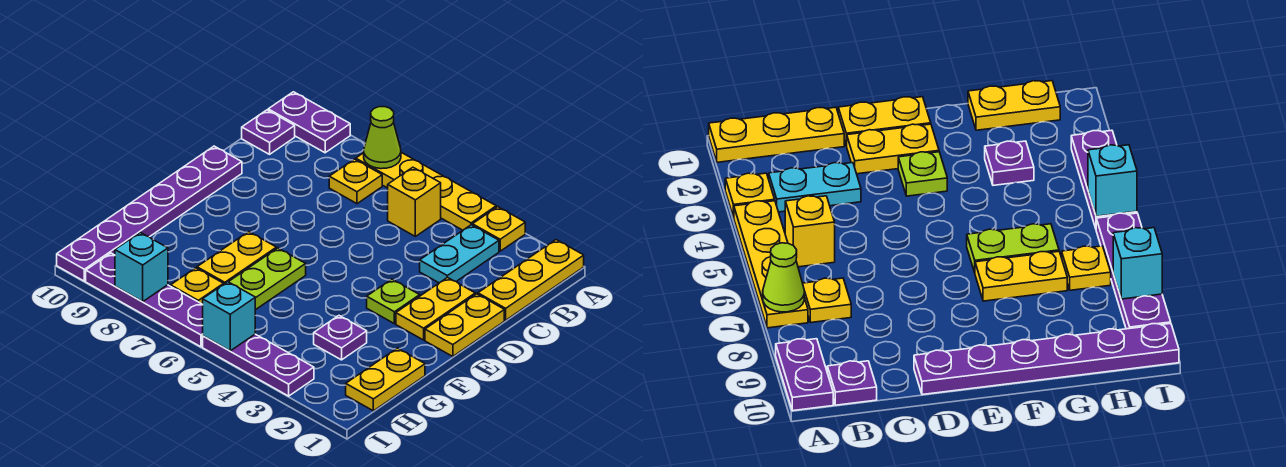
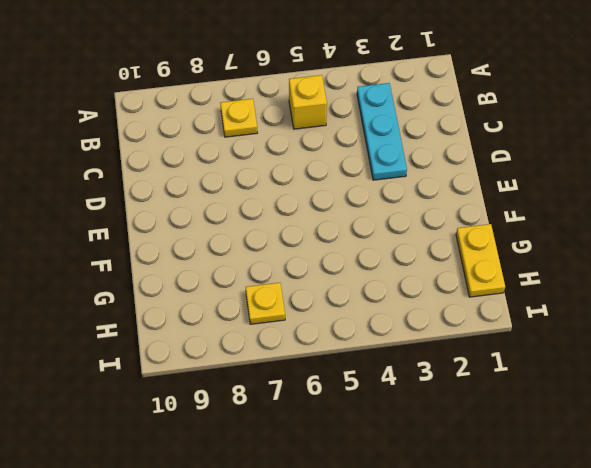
cyan 1x3 plate [357,83,407,180] -> cyan 1x2 plate [420,225,499,283]
none -> yellow 1x3 plate [478,240,584,320]
none -> yellow 1x1 plate [472,207,525,251]
none -> yellow 1x4 plate [356,152,496,230]

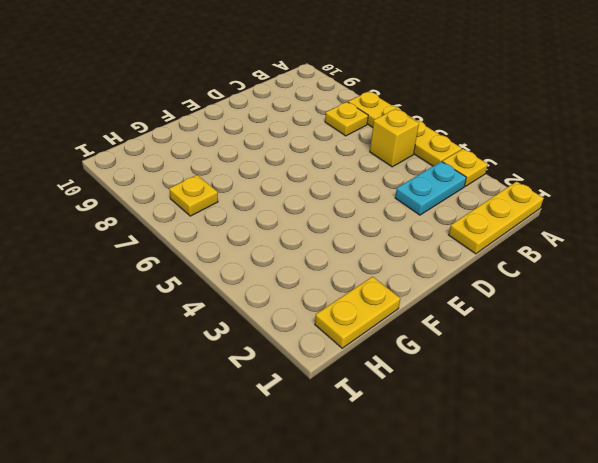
none -> purple 1x2 plate [268,92,350,153]
none -> purple 1x1 plate [242,110,295,154]
none -> yellow 1x2 plate [425,294,504,357]

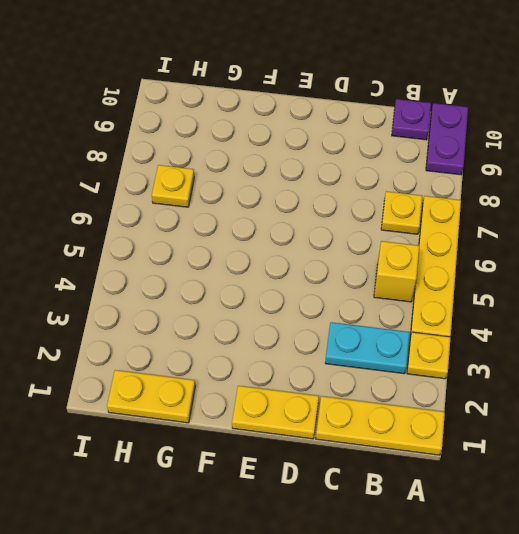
none -> yellow 1x2 plate [396,277,475,340]
none -> purple 1x6 plate [57,146,242,281]
none -> lime 1x1 plate [367,279,420,324]

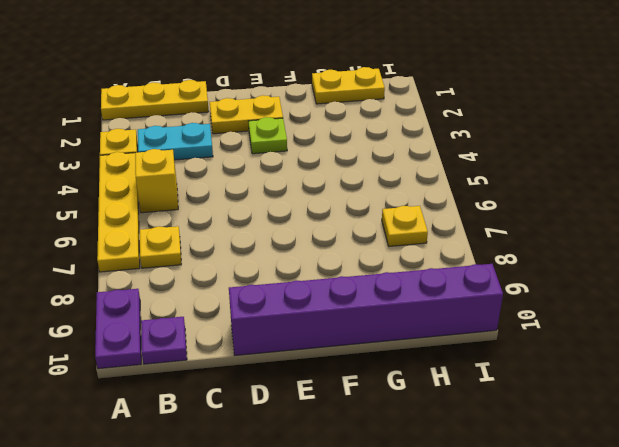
purple 1x6 brick [229,264,503,355] -> purple 1x6 plate [57,146,242,281]
none -> yellow 1x2 plate [425,294,504,357]
none -> lime 1x2 plate [229,248,306,310]
none -> yellow 1x2 plate [197,232,276,284]

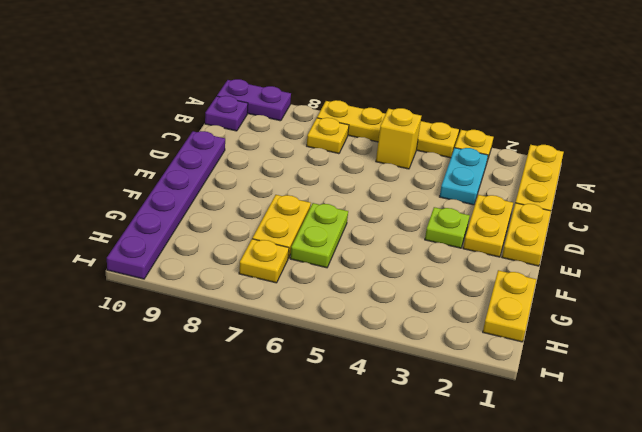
none -> purple 1x1 plate [314,316,367,360]
none -> purple 1x3 plate [203,334,314,396]
none -> purple 1x4 plate [86,253,203,347]

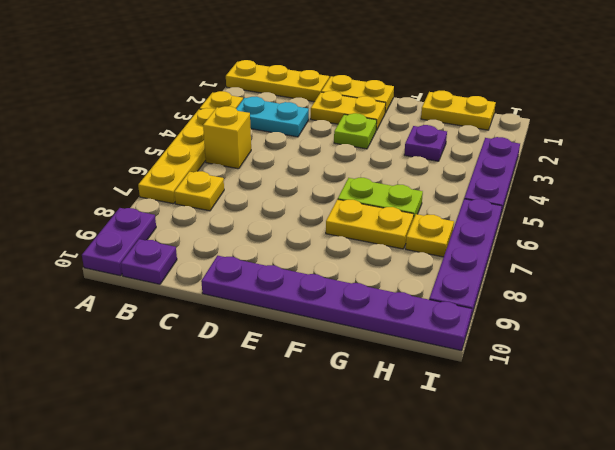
none -> lime 1x1 cone [364,107,401,169]
none -> cyan 1x1 brick [203,282,255,351]
none -> cyan 1x1 brick [115,233,168,302]

